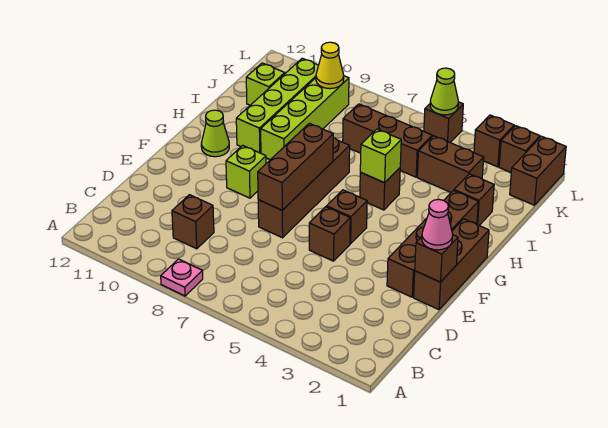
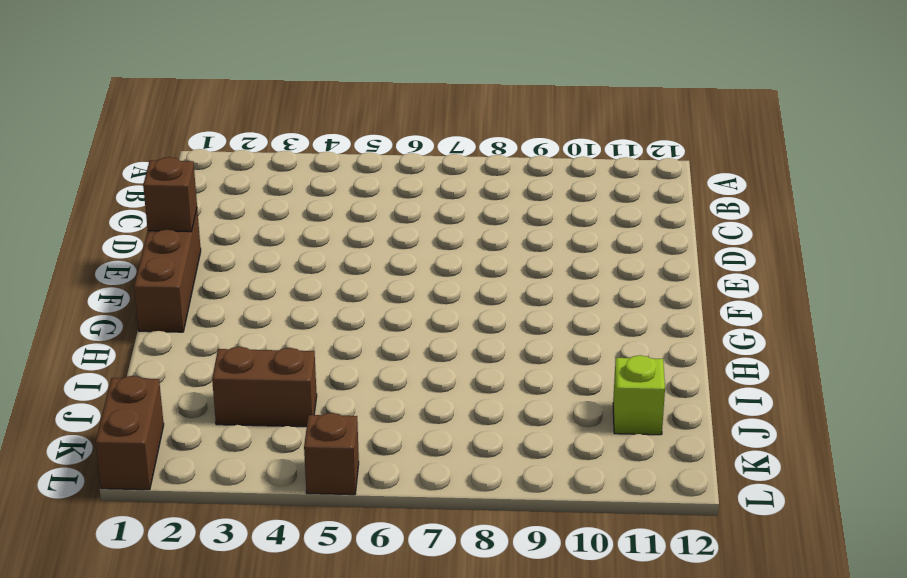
none -> pink 1x1 plate [161,259,203,296]
none -> brown 1x1 brick [172,195,214,249]
none -> brown 1x4 brick [387,191,478,297]

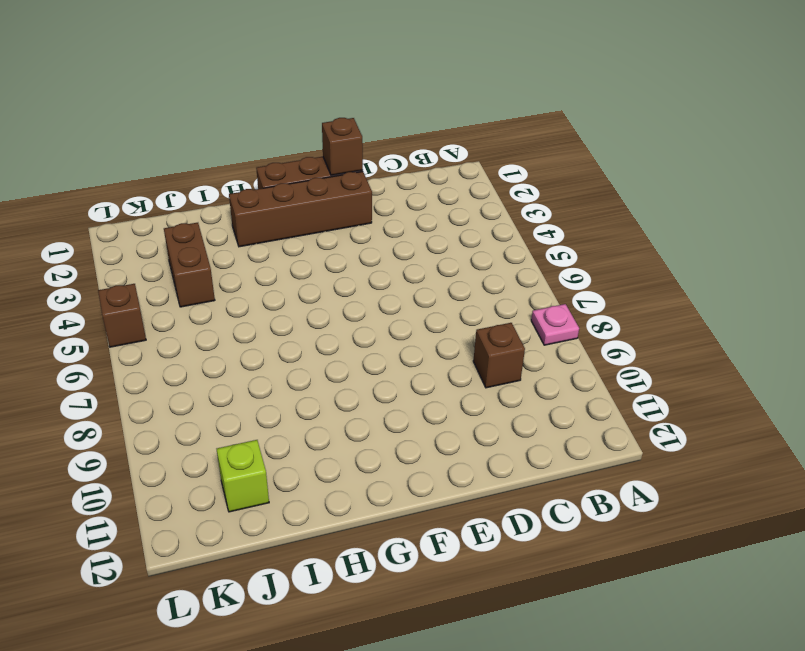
none -> brown 1x1 brick [309,207,350,261]
none -> brown 1x4 brick [258,138,350,238]
none -> brown 1x1 brick [327,190,367,244]

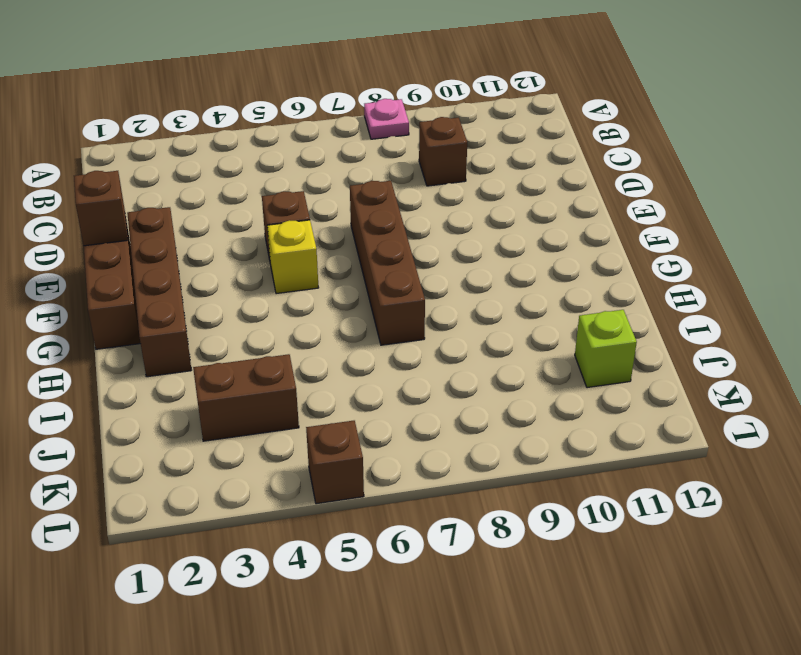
yellow 1x1 brick [267,220,319,294] -> brown 1x1 brick [327,190,367,244]
none -> lime 1x1 brick [226,145,266,198]
none -> lime 1x1 cone [201,110,229,157]
none -> brown 1x1 brick [360,168,400,210]

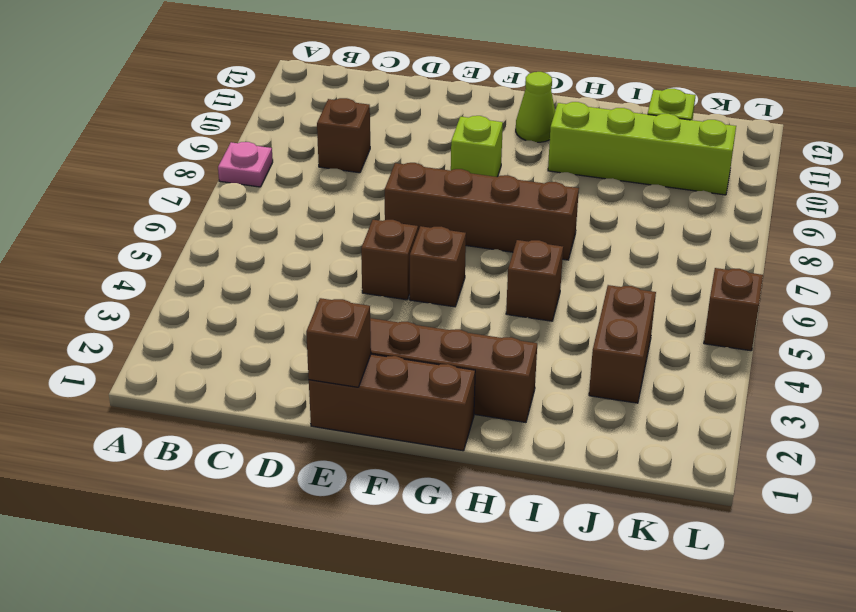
none -> lime 1x4 brick [261,76,349,160]
none -> brown 1x1 brick [454,174,494,225]
none -> brown 1x3 brick [343,104,432,177]

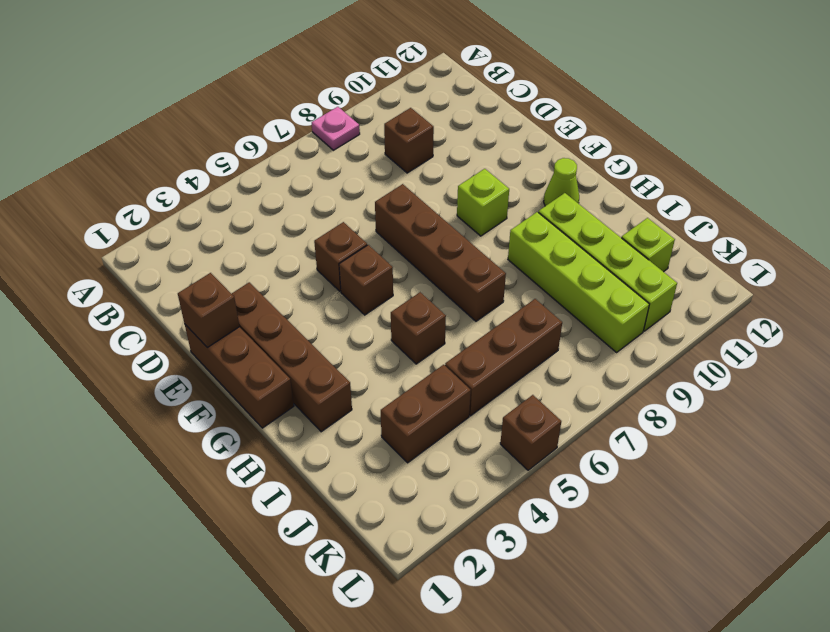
none -> brown 1x1 brick [454,174,494,225]
none -> brown 1x2 brick [510,136,566,205]
none -> brown 1x1 brick [499,126,540,172]

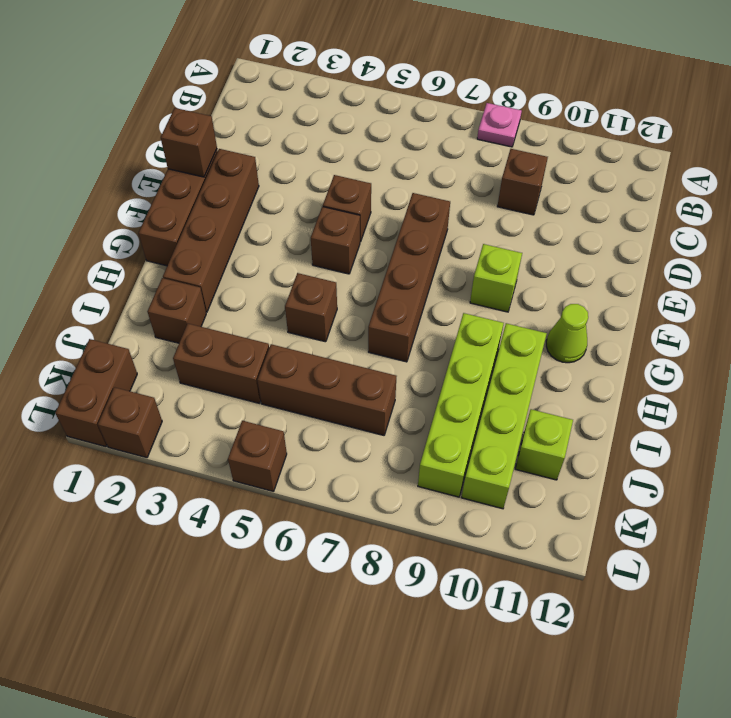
none -> brown 1x1 brick [474,115,514,167]
none -> brown 1x3 brick [258,123,333,210]
none -> lime 1x1 brick [360,129,401,183]

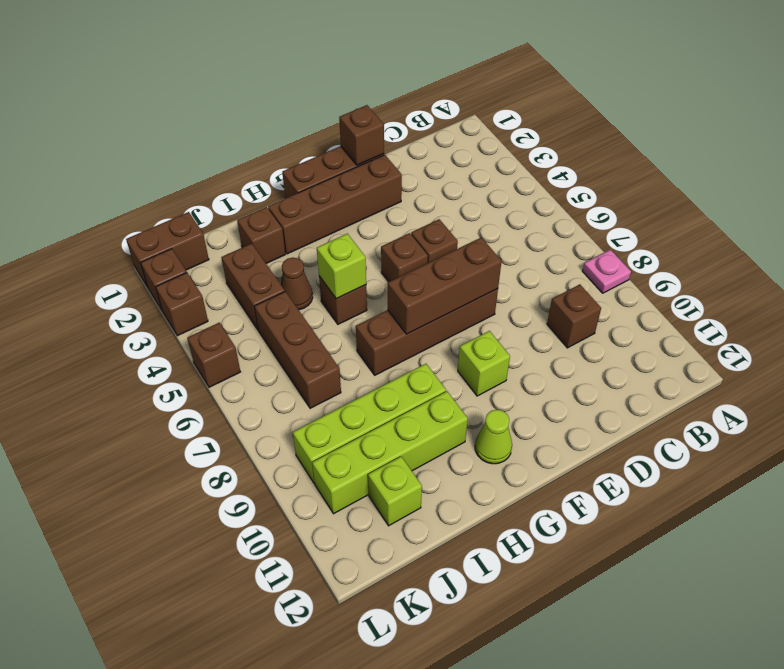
brown 1x1 cone [281,258,313,310] -> none
none -> yellow 1x1 cone [316,42,344,89]
none -> lime 1x1 cone [430,68,458,115]
none -> pink 1x1 cone [422,199,453,250]

